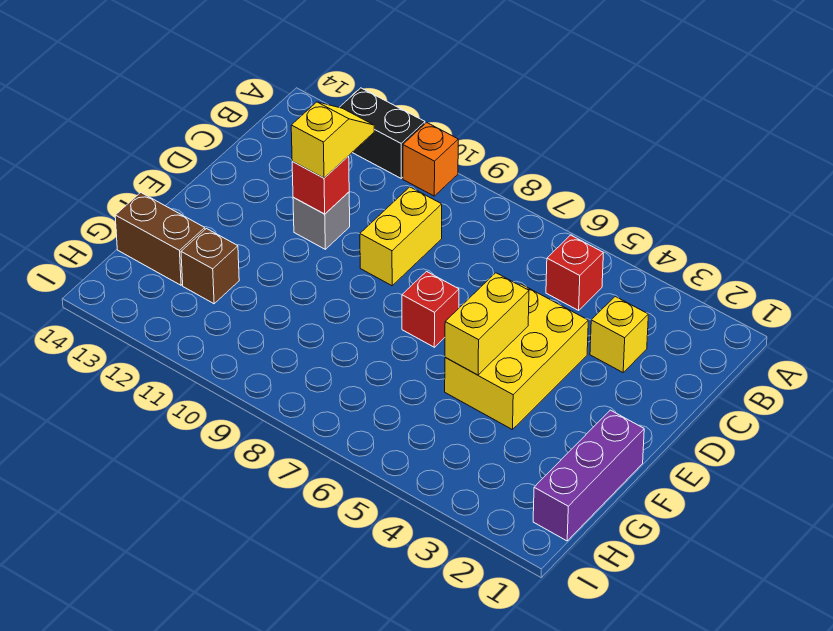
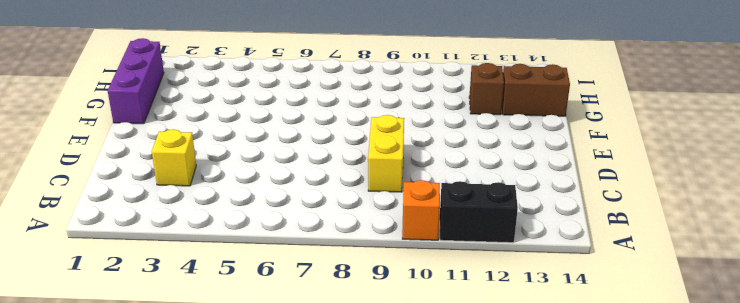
none -> red 1x1 brick [546,235,603,310]
none -> yellow 2x3 brick [445,284,588,430]
none -> grey 1x1 brick [293,192,350,249]

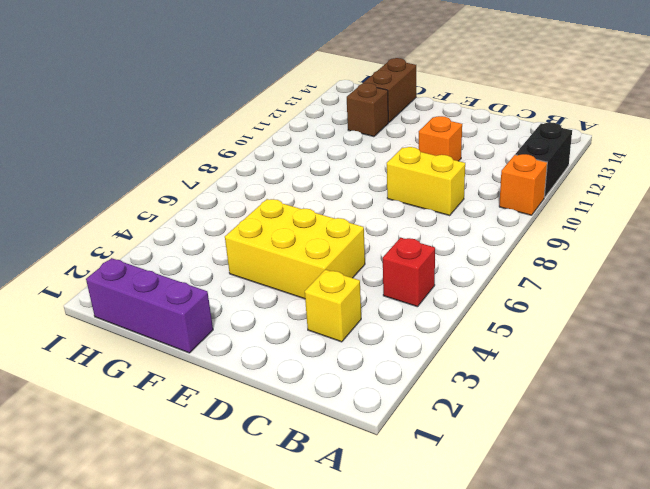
orange 1x1 brick [419,116,462,161] -> grey 1x1 brick [293,192,350,249]
none -> red 1x1 brick [402,272,459,347]
none -> red 1x1 brick [292,156,349,214]
none -> yellow 1x2 brick [445,273,529,375]

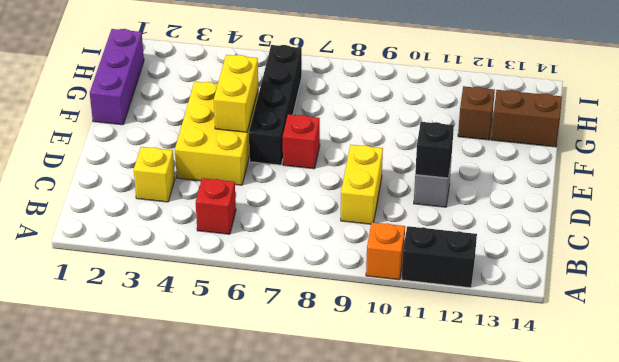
black 1x1 brick [415,122,454,178] -> red 1x1 brick [292,156,349,214]
black 1x4 brick [249,45,302,165] -> none
none -> yellow 1x2 slope [291,102,374,178]

